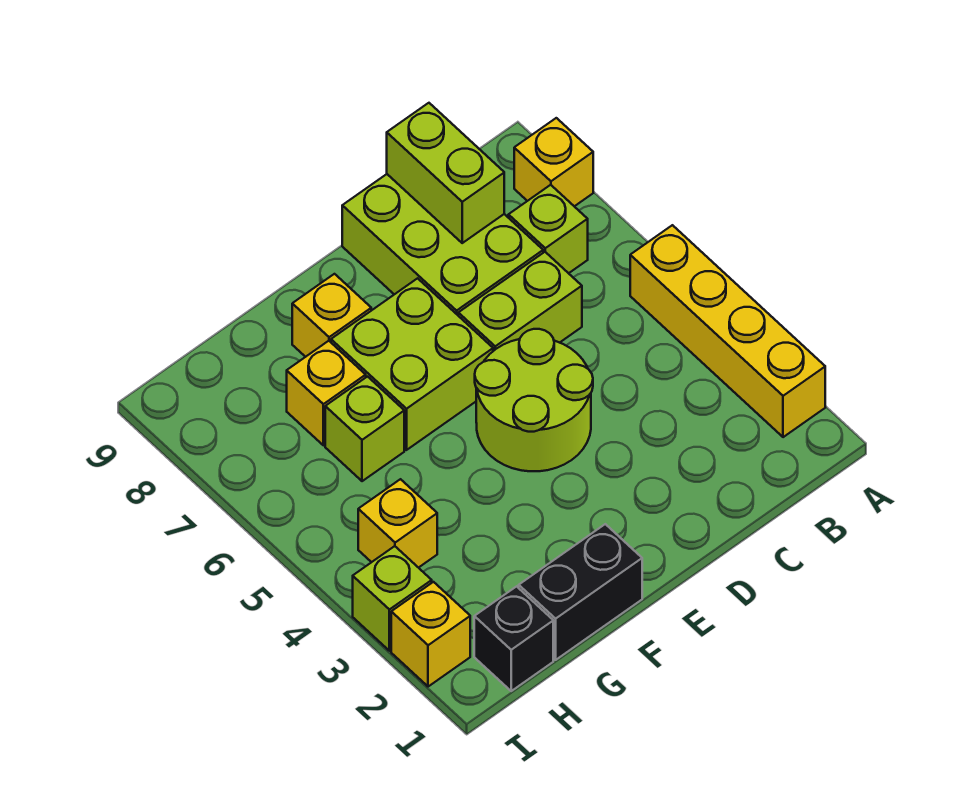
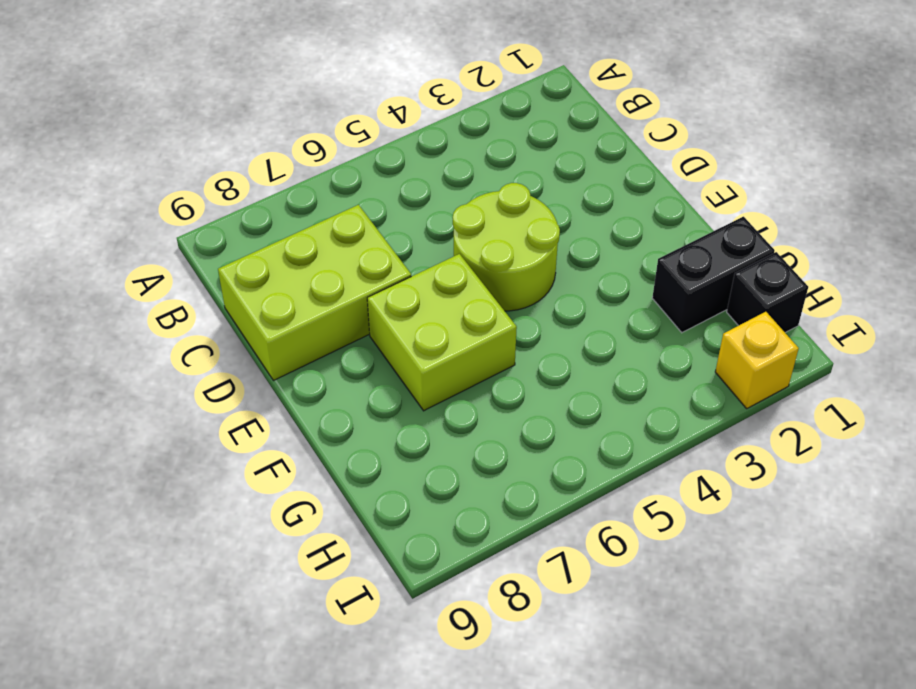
black 1x2 brick [652,217,775,333] -> black 1x2 brick turned to [519,524,642,660]
none -> yellow 1x4 brick [630,225,825,437]
none -> yellow 1x1 brick [514,118,593,206]
none -> lime 1x1 brick [508,185,588,273]

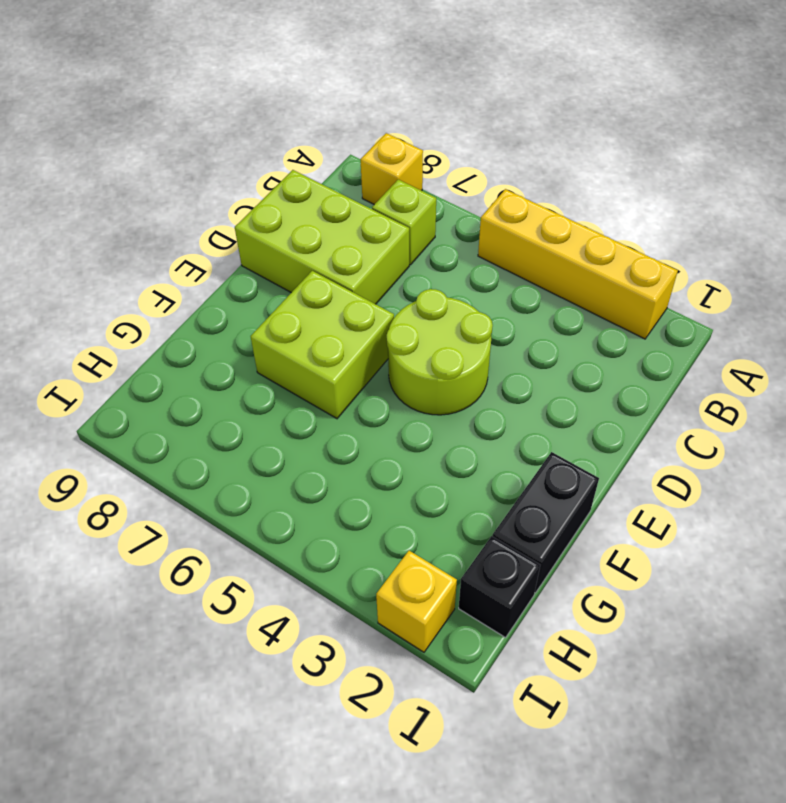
none -> lime 1x2 brick [458,252,582,351]
none -> yellow 1x1 brick [292,274,371,357]
none -> lime 1x1 brick [325,377,404,481]

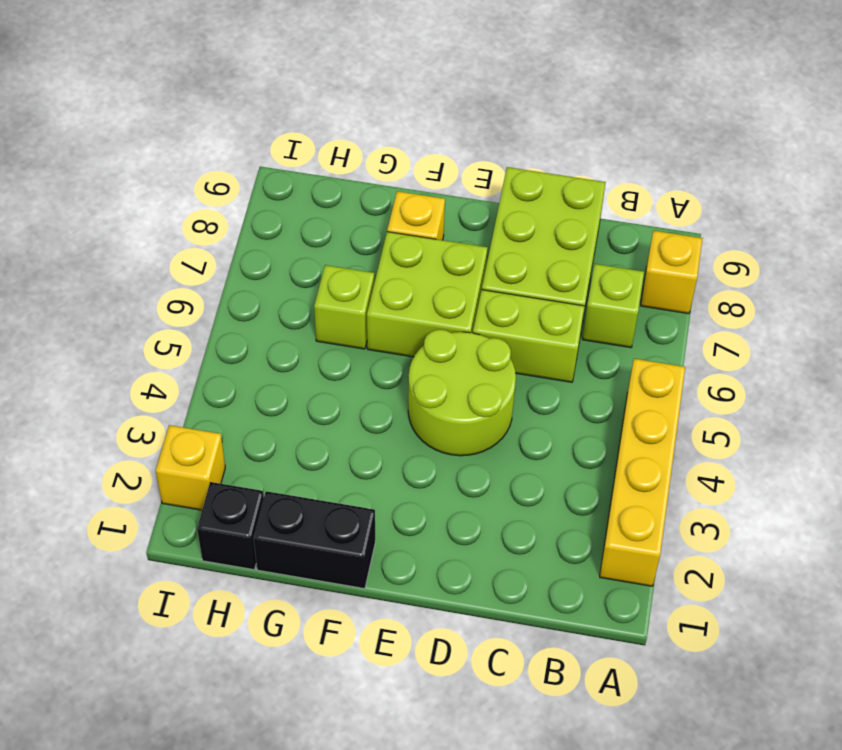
none -> yellow 1x1 brick [287,341,366,445]
none -> yellow 1x1 brick [358,479,437,568]
none -> lime 1x1 brick [353,546,432,651]

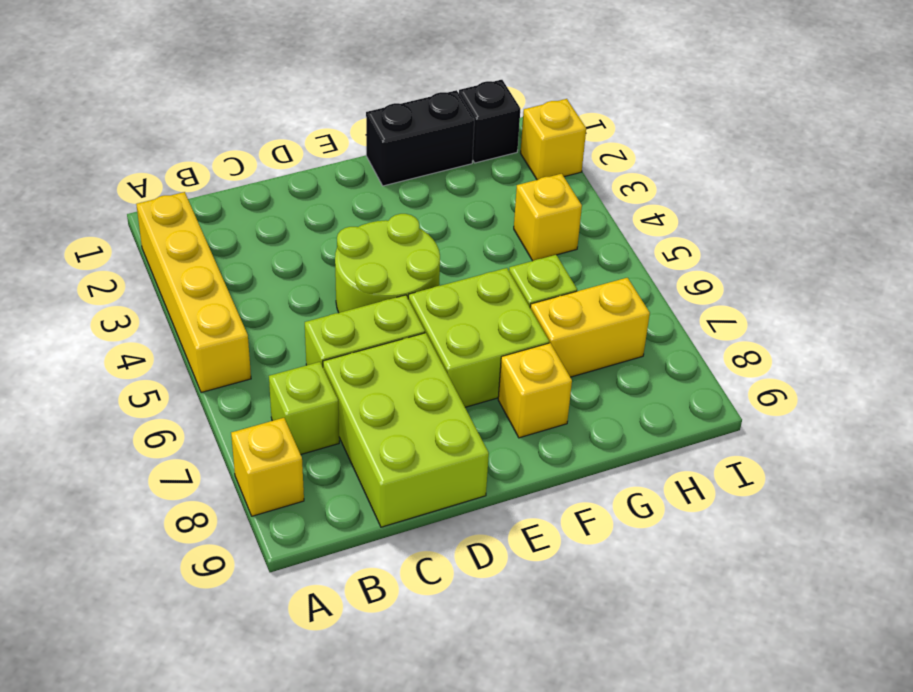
yellow 1x2 brick [530,278,650,377] -> yellow 1x1 brick [287,341,366,445]
none -> lime 1x1 brick [353,546,432,651]
none -> lime 1x2 brick [387,103,504,243]

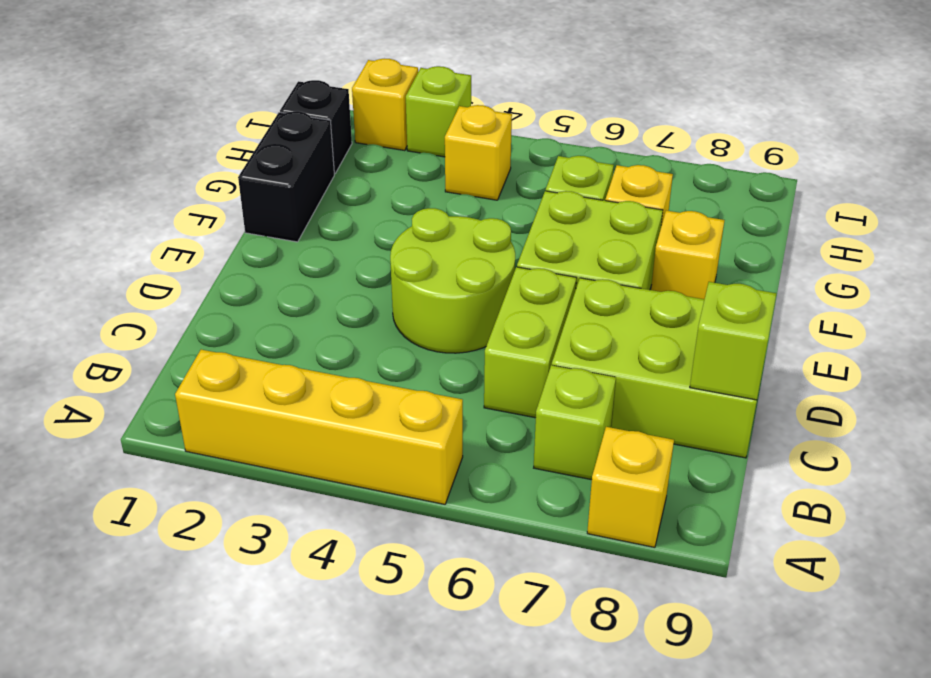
lime 1x1 brick [690,282,776,400] -> lime 1x2 brick [387,103,504,243]

